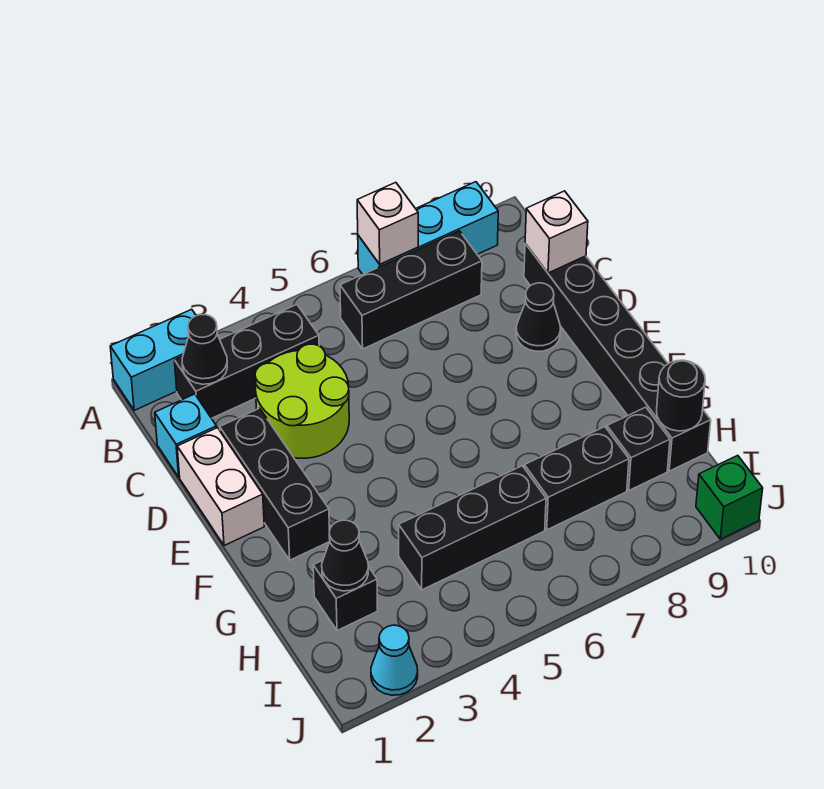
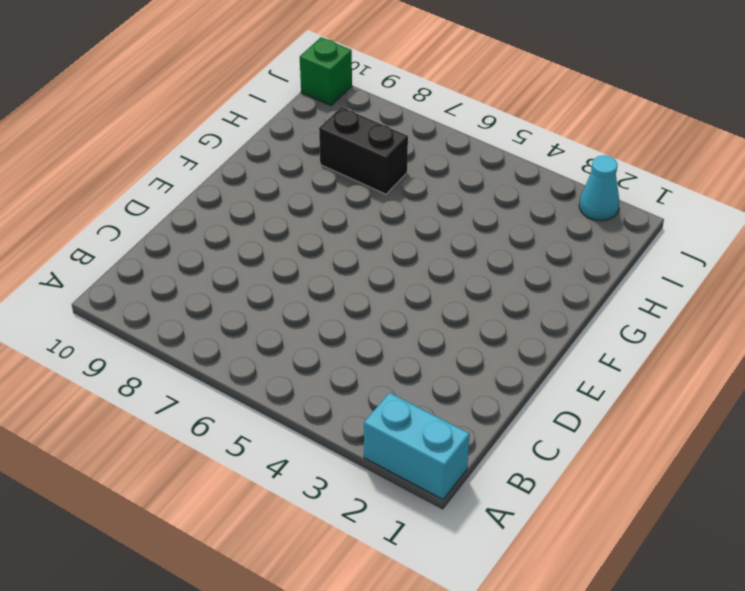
none -> cyan 1x3 brick [358,182,498,274]
none -> black 1x3 brick [174,305,319,418]
none -> black 1x3 brick [340,231,482,349]

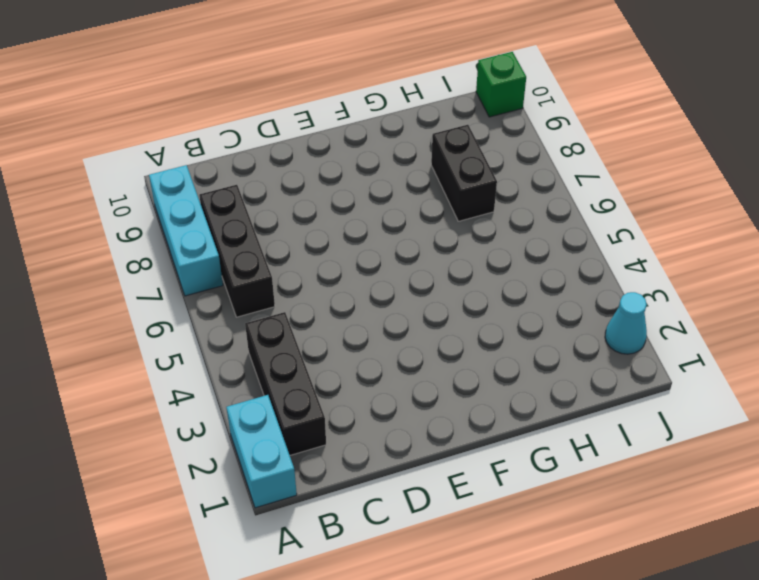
none -> cyan 1x1 brick [155,394,217,477]
none -> lime 2x2 round brick [255,344,349,458]
none -> black 1x6 brick [524,244,711,471]

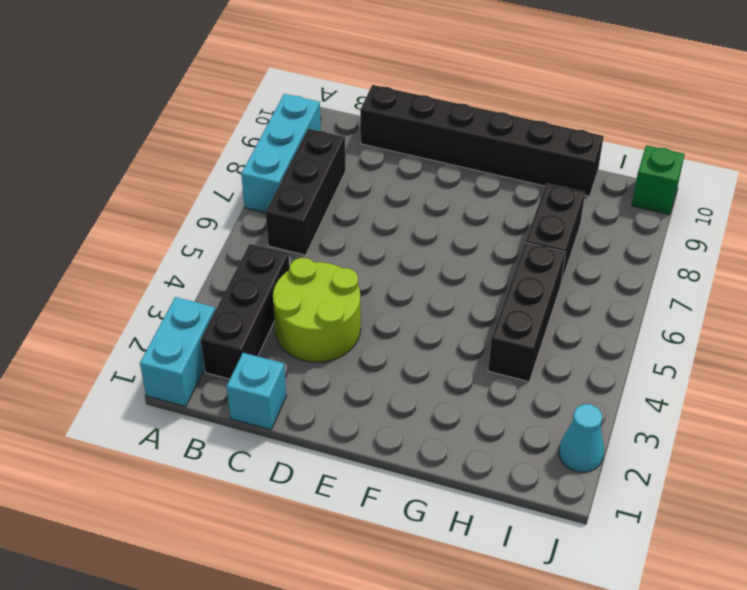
none -> white 1x2 brick [177,428,264,546]
none -> black 1x3 brick [220,408,330,560]
none -> black 1x1 cone [516,283,561,351]

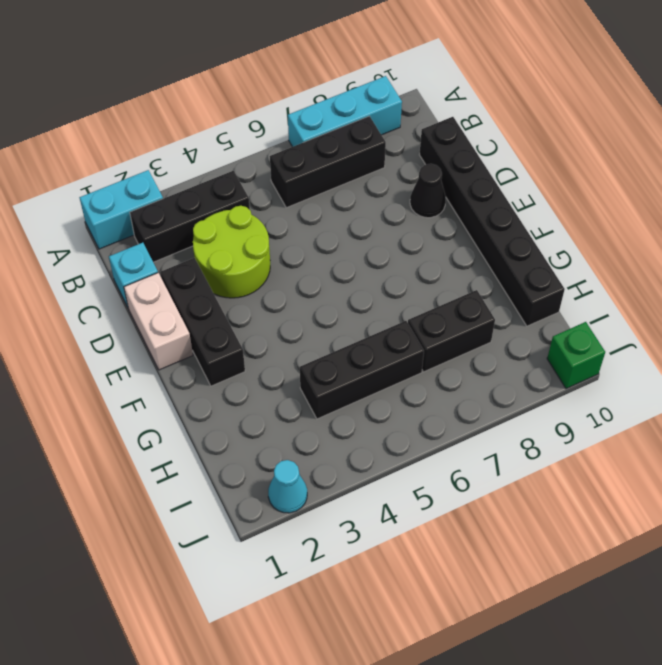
none -> black 1x1 brick [313,560,378,631]
none -> black 1x1 brick [607,407,670,490]
none -> white 1x1 brick [357,182,418,264]

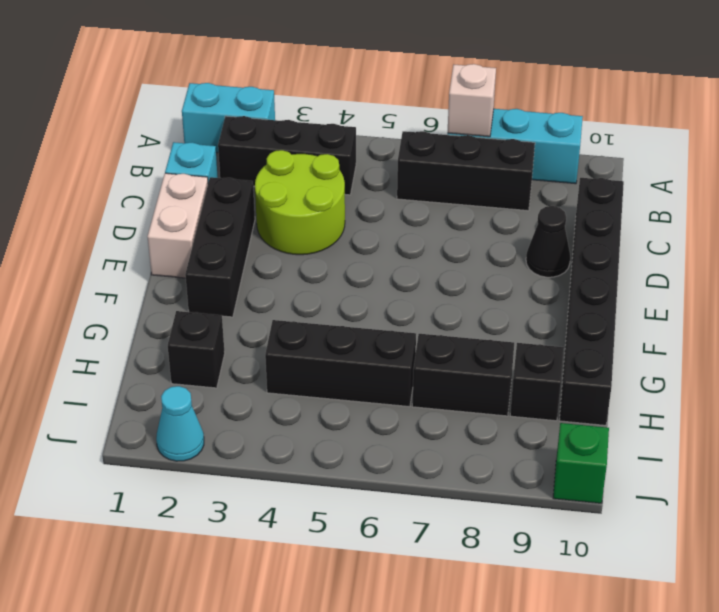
none -> black 1x1 cone [182,315,227,384]
none -> white 1x1 brick [525,191,588,273]
none -> black 1x1 cone [322,520,368,591]

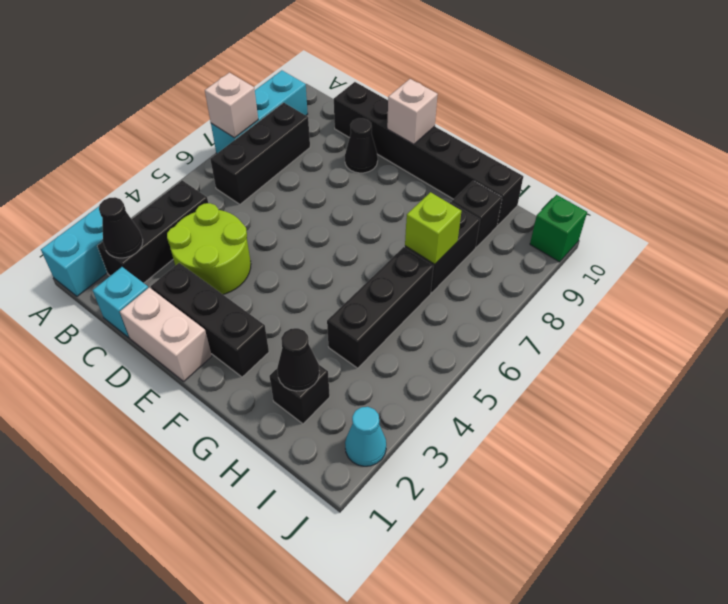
white 1x1 brick [387,79,438,144] -> white 1x1 brick moved to [525,191,588,273]
lime 1x1 brick [405,192,461,264] -> none
none -> black 1x1 round brick [657,360,705,431]

